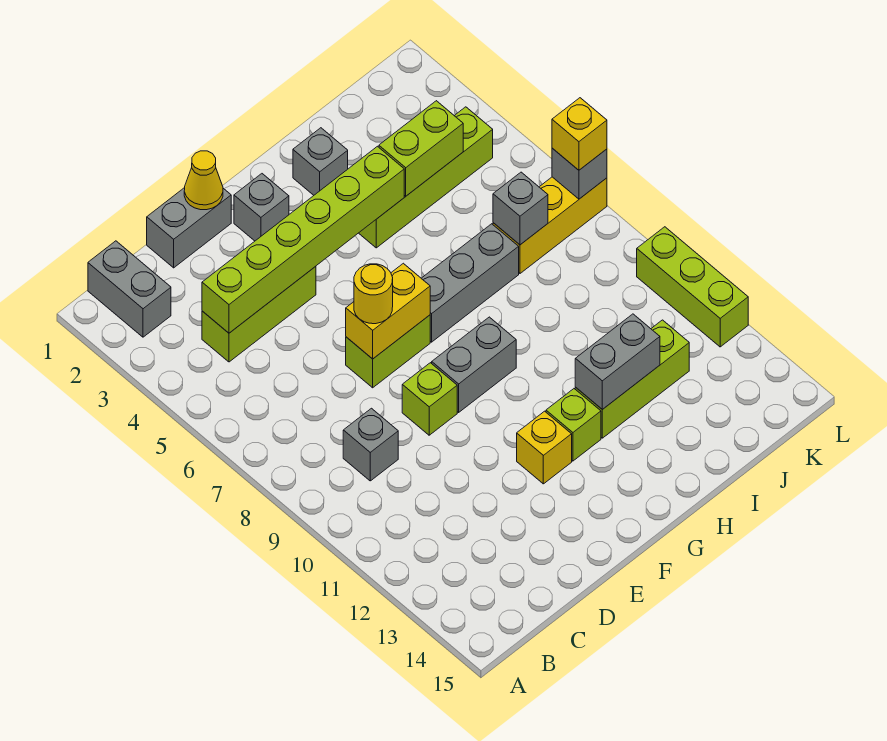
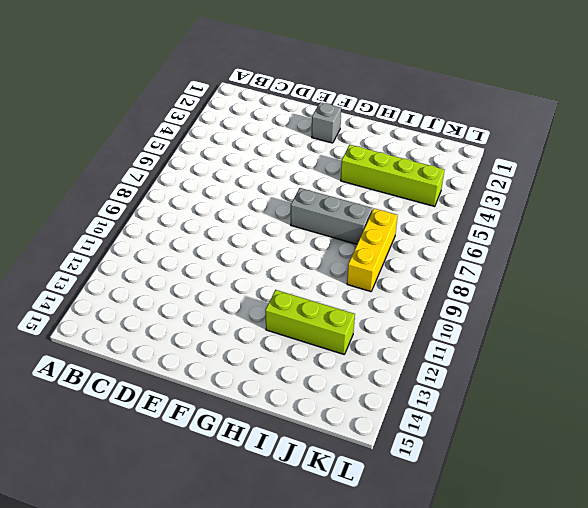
yellow 1x3 brick [347,208,398,292] -> yellow 1x3 brick turned to [493,177,607,273]
none -> grey 1x2 brick [88,241,171,337]
none -> lime 1x3 brick [202,266,316,362]
none -> grey 1x1 brick [343,408,398,481]

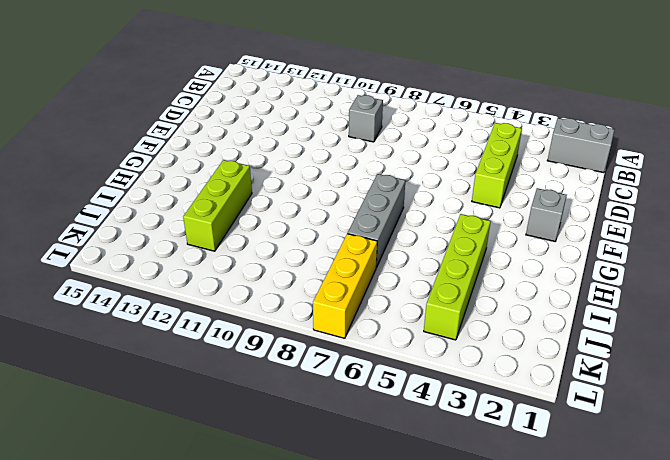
none -> grey 1x2 brick [147,188,231,268]
none -> lime 1x2 brick [346,315,430,388]
none -> lime 1x1 brick [402,363,457,435]

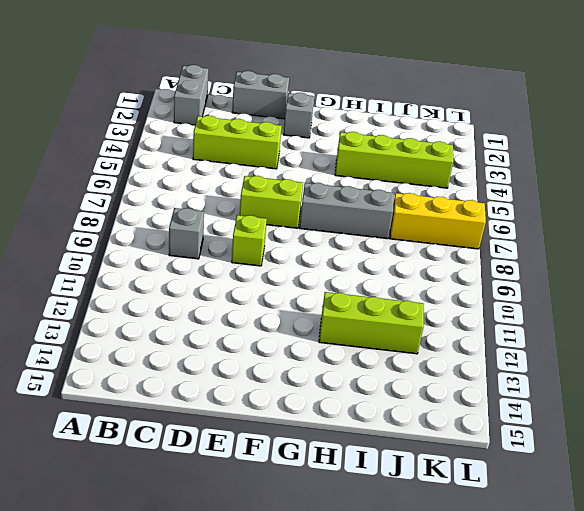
none -> grey 1x2 brick [432,317,516,412]
none -> yellow 1x1 brick [517,411,572,484]
none -> lime 1x1 brick [546,389,601,461]

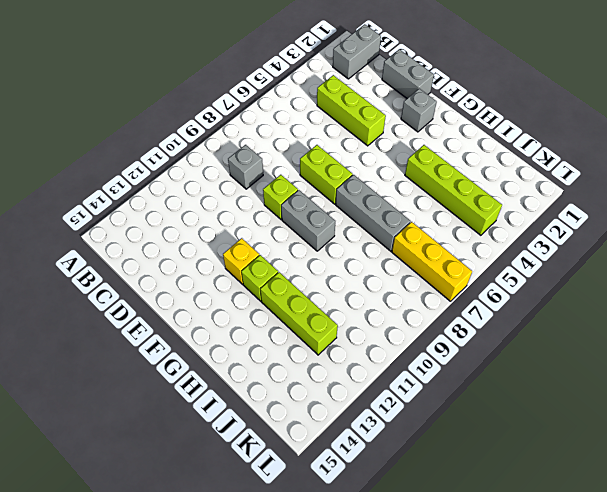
none -> grey 1x1 brick [293,128,348,195]
none -> lime 1x3 brick [637,227,748,347]
none -> lime 1x6 brick [202,146,404,333]

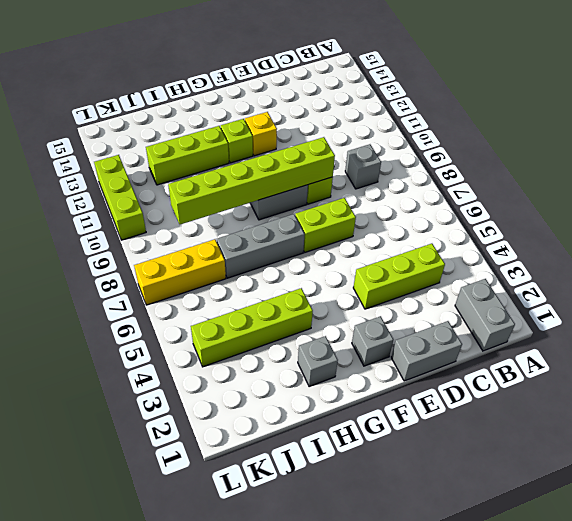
lime 1x6 brick [168,137,335,224] -> lime 1x6 brick moved to [202,146,404,333]
none -> yellow 1x1 cone [184,151,223,210]
none -> yellow 1x2 brick [346,263,430,359]
none -> grey 1x2 brick [575,314,660,409]

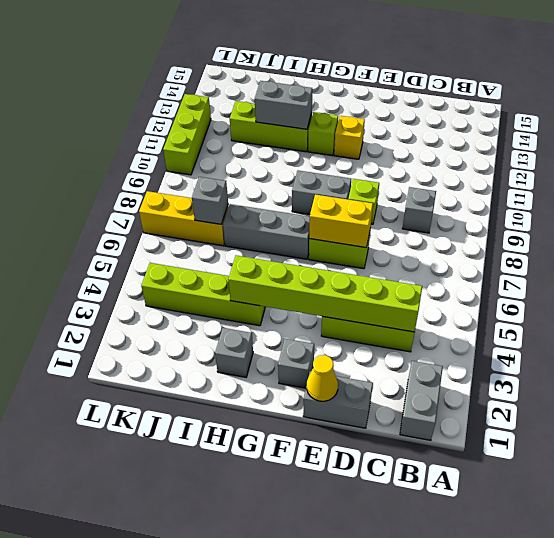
none -> lime 1x2 brick [379,101,463,196]
none -> grey 1x1 brick [552,148,607,199]
none -> yellow 1x1 round brick [354,264,393,324]

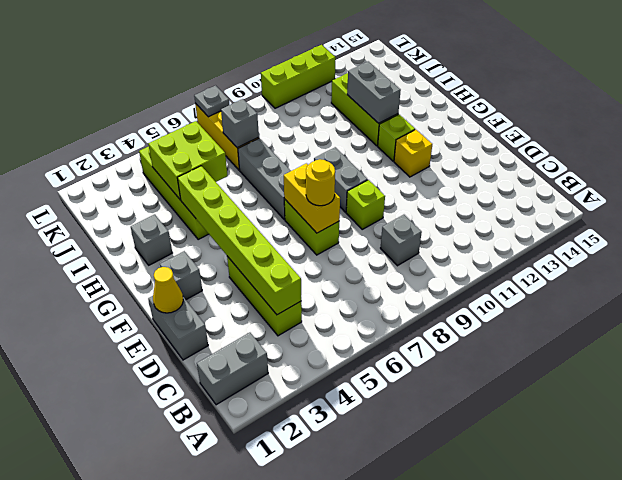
lime 2x2 brick [148,121,227,200] -> lime 1x2 brick [379,101,463,196]
grey 1x1 plate [194,86,229,117] -> grey 1x1 brick [552,148,607,199]
none -> yellow 1x1 brick [552,98,607,170]

